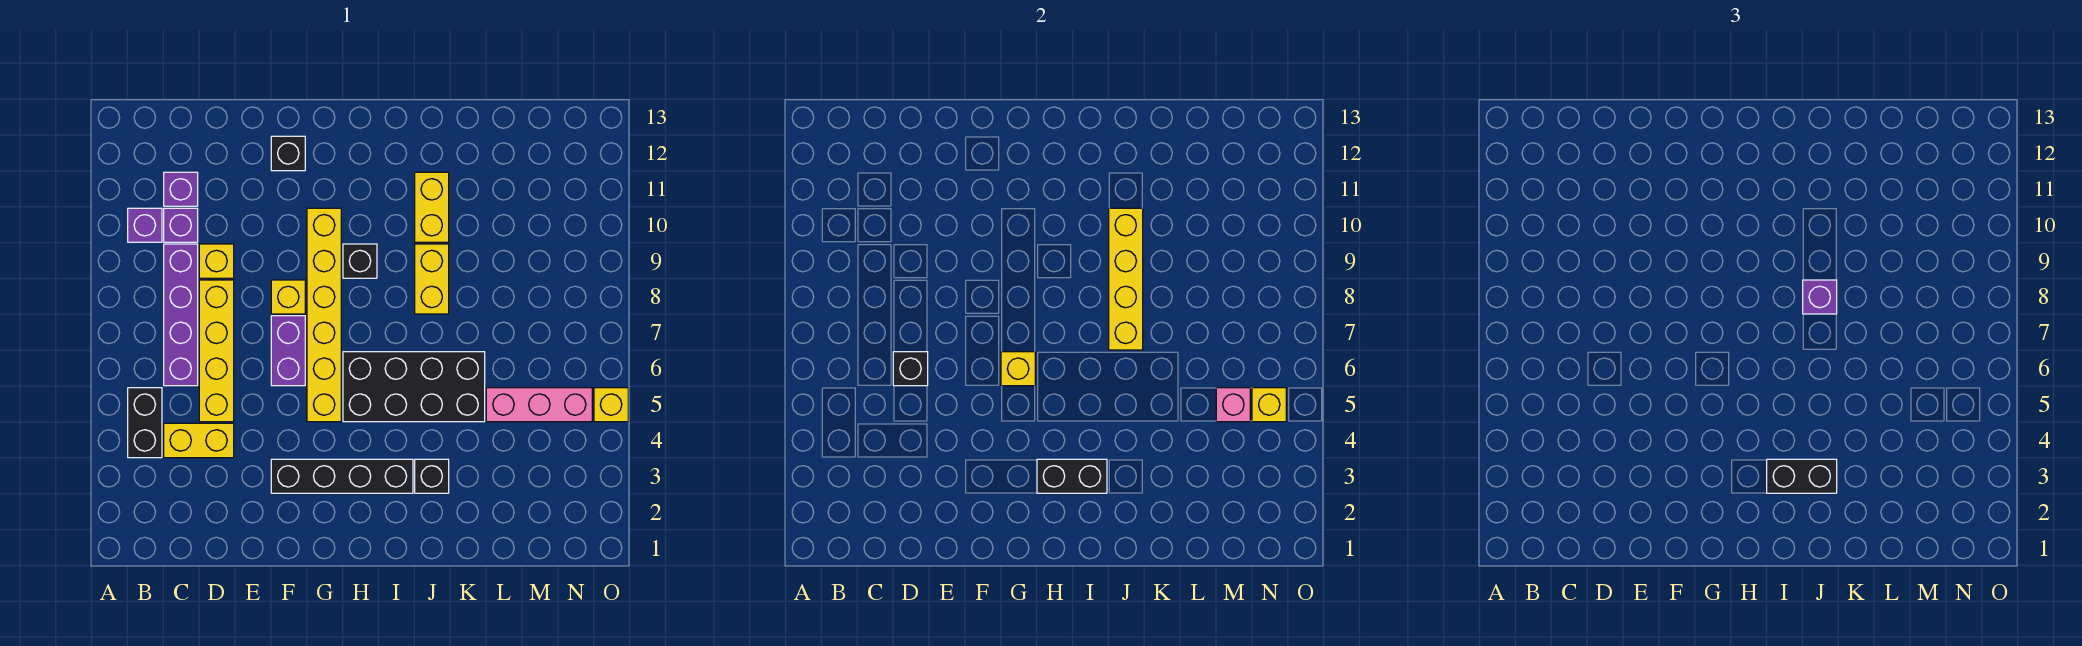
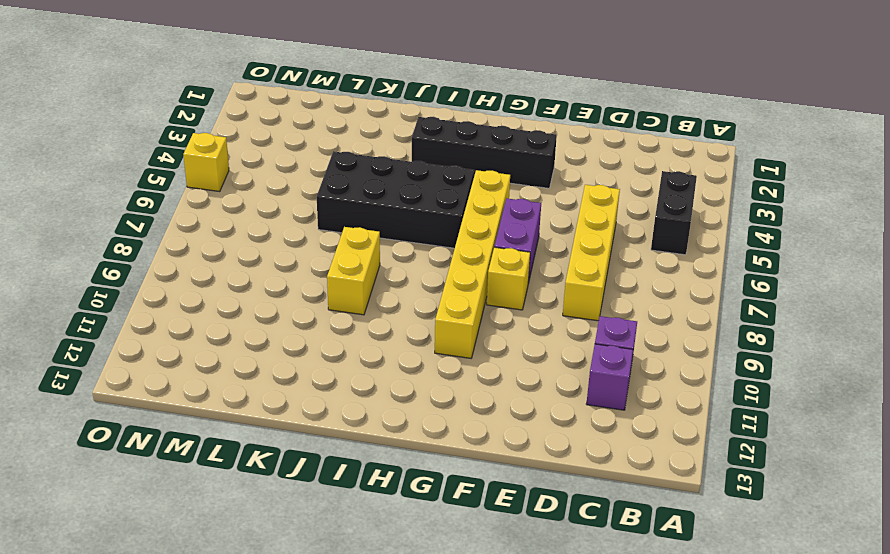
none -> purple 1x1 brick [128,208,162,242]
none -> yellow 1x2 brick [164,423,234,458]
none -> purple 1x4 brick [164,244,198,386]

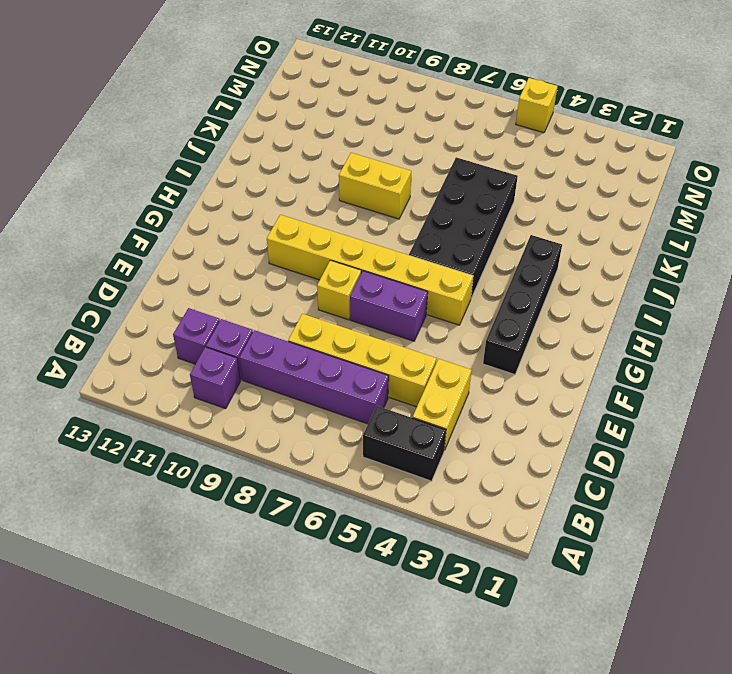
none -> yellow 1x1 brick [199,244,234,278]
none -> black 1x1 brick [271,136,305,171]
none -> black 1x1 brick [343,244,377,278]

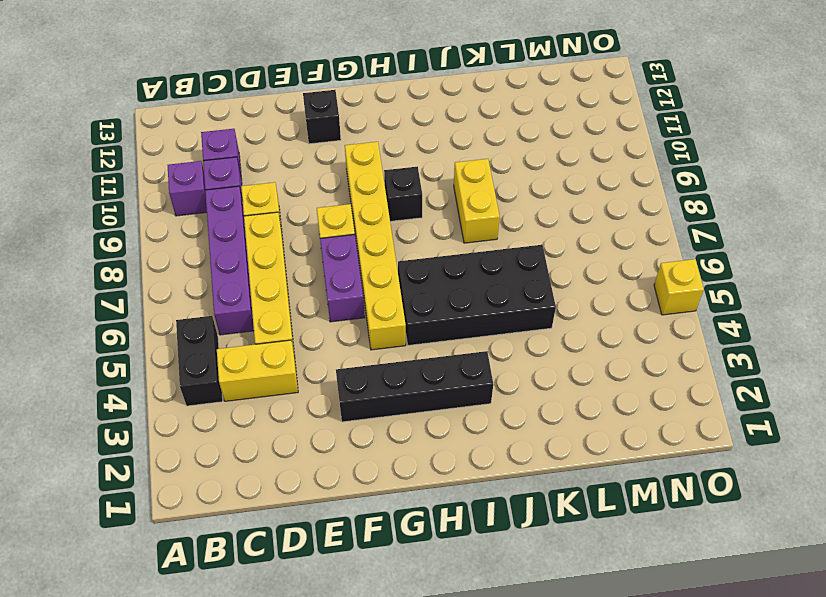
none -> black 1x1 brick [415,459,449,493]
none -> yellow 1x2 brick [415,172,449,242]
none -> pink 1x3 brick [486,388,592,422]

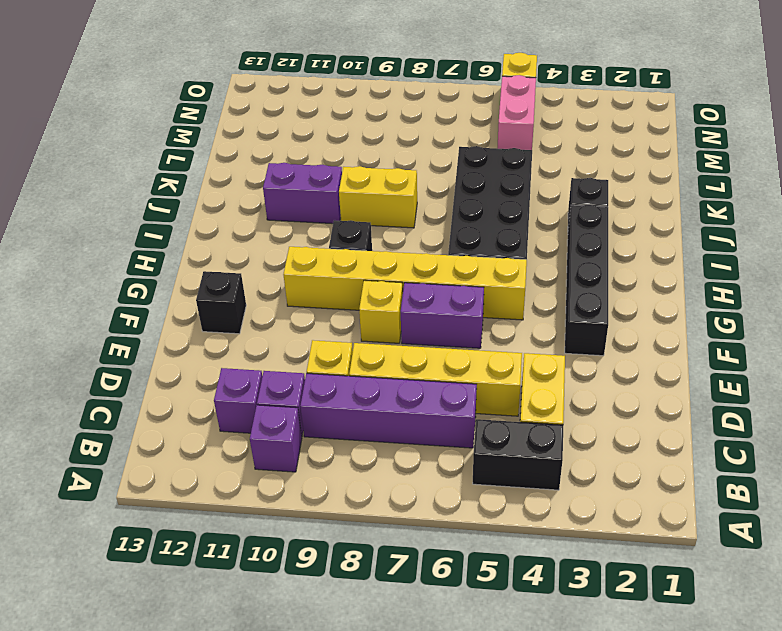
purple 1x2 brick [263,163,342,224] -> yellow 1x2 brick [415,172,449,242]
pink 1x2 brick [497,75,536,150] -> pink 1x3 brick [486,388,592,422]
none -> black 1x1 brick [893,352,928,386]
none -> yellow 1x1 brick [1001,352,1035,386]
none -> black 1x2 brick [1037,459,1107,493]

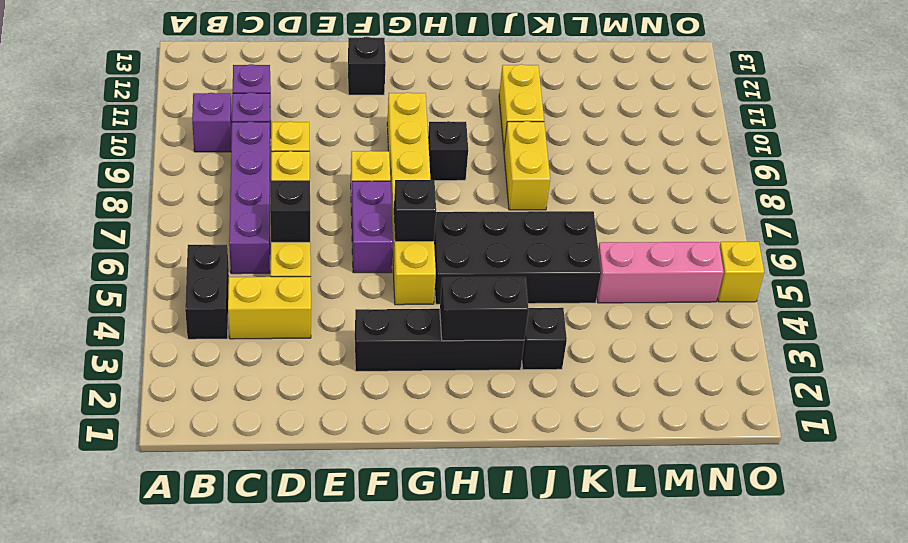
black 1x1 brick [394,180,436,242] -> yellow 1x1 brick [1001,352,1035,386]
none -> yellow 1x4 brick [1109,208,1143,350]
none -> pink 1x1 brick [1216,388,1250,422]
none -> yellow 1x1 brick [1252,388,1286,422]

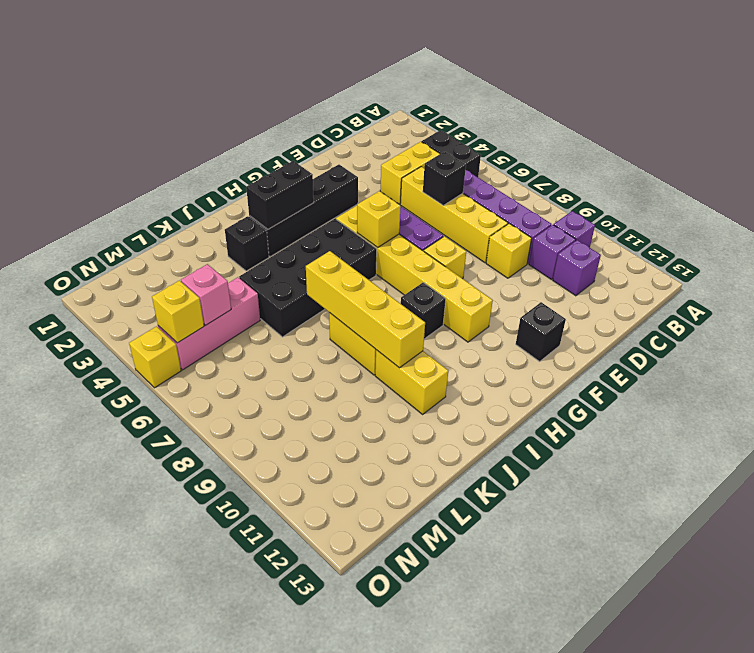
none -> black 1x2 brick [1767,459,1837,493]
none -> purple 1x1 brick [1803,280,1837,314]

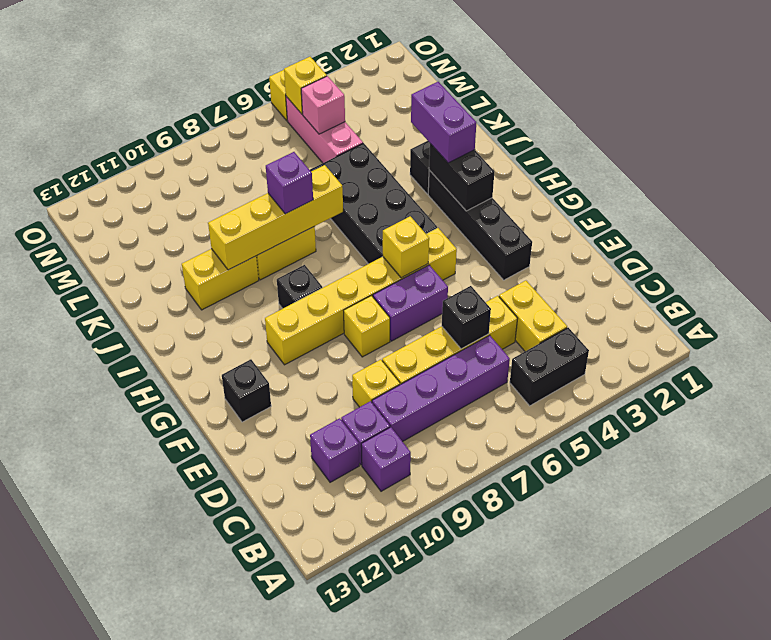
purple 1x2 brick [411,82,476,163] -> black 1x2 brick [1767,459,1837,493]

